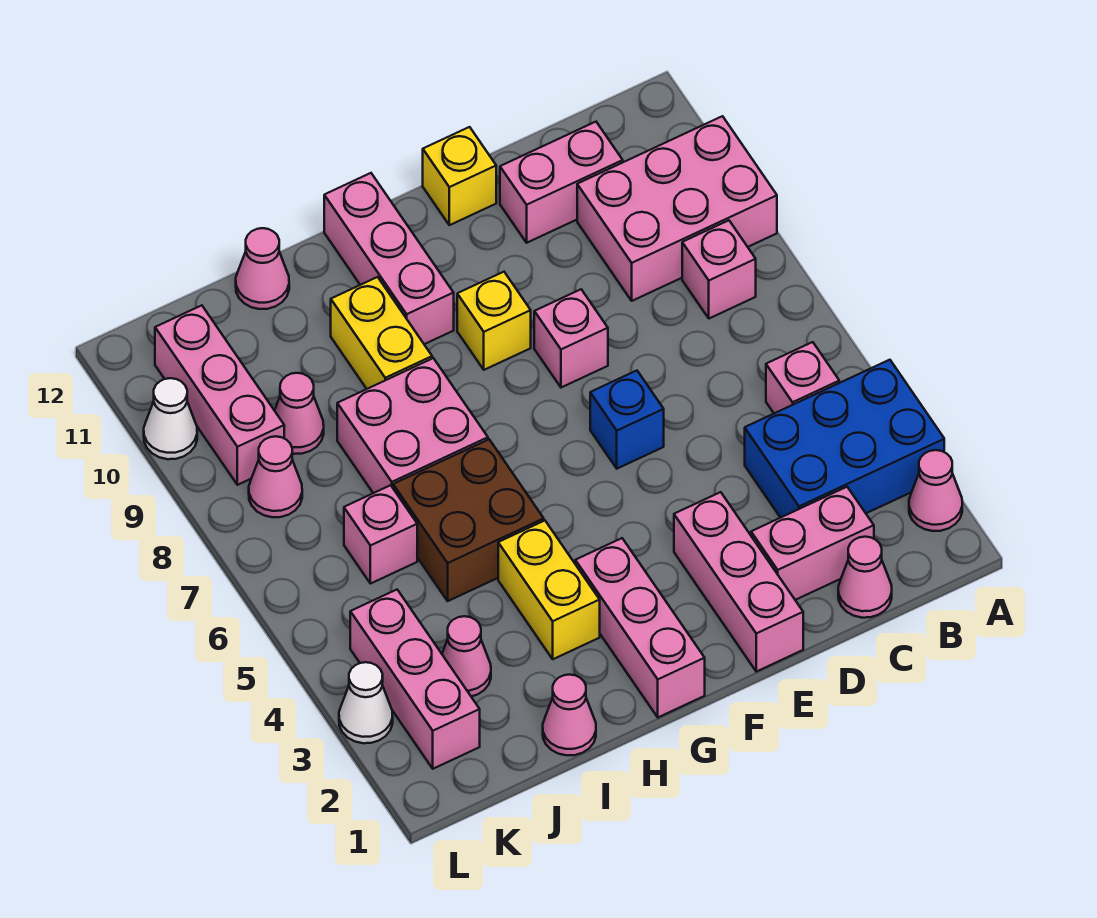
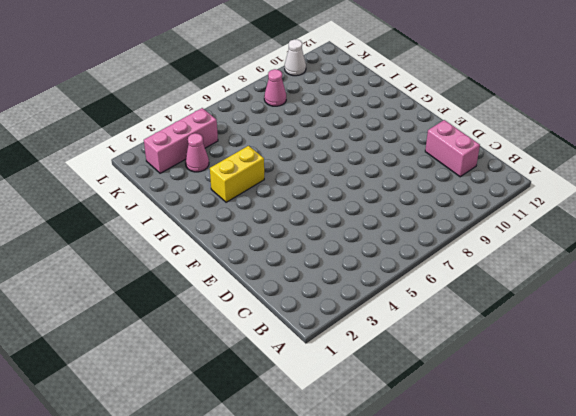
none -> pink 1x1 cone [909,450,962,531]
none -> blue 2x3 brick [745,360,944,518]
none -> pink 2x3 brick [577,116,777,301]

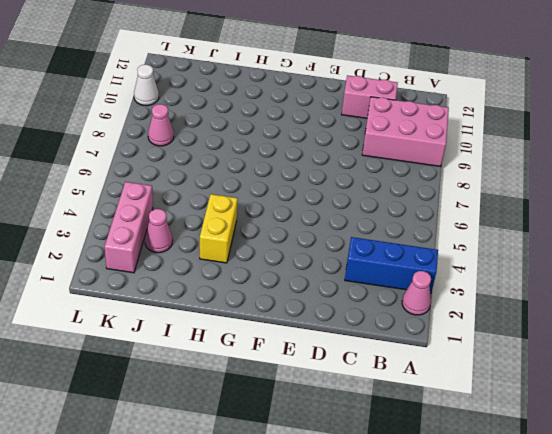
blue 1x3 brick [345,237,438,293] -> blue 2x3 brick [745,360,944,518]
none -> pink 1x1 brick [766,342,839,413]
none -> pink 1x1 brick [682,220,756,318]
none -> pink 1x1 cone [838,537,892,618]

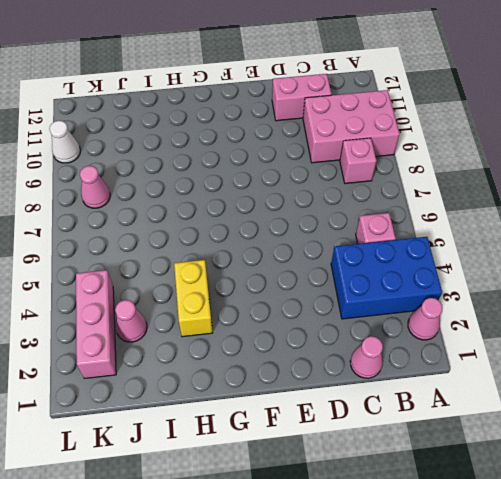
none -> pink 1x2 brick [751,487,874,600]
none -> pink 1x3 brick [674,492,803,672]
none -> blue 1x1 brick [590,371,664,469]

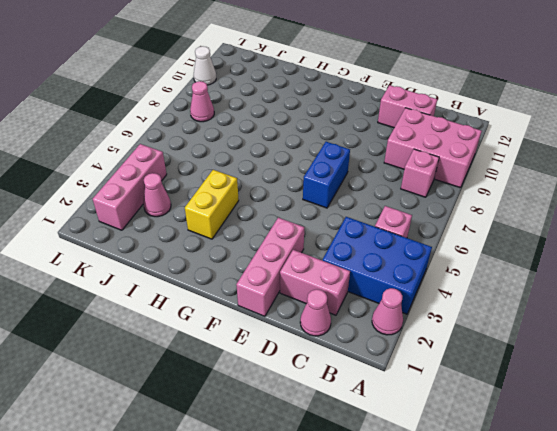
blue 1x2 brick [303,142,350,208] -> blue 1x1 brick [590,371,664,469]
none -> pink 1x1 brick [534,289,608,388]
none -> yellow 1x1 brick [423,127,496,225]
none -> yellow 1x1 brick [457,272,531,370]

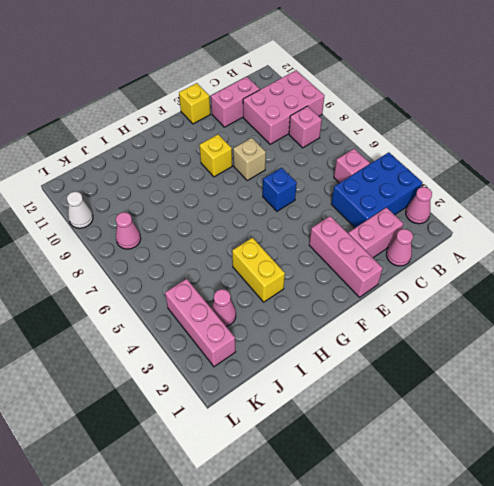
tan 1x1 brick [233,138,266,180] -> pink 1x1 brick [534,289,608,388]
none -> pink 1x3 brick [575,538,705,717]
none -> pink 1x3 brick [324,173,454,344]
none -> brown 2x2 brick [393,440,544,601]

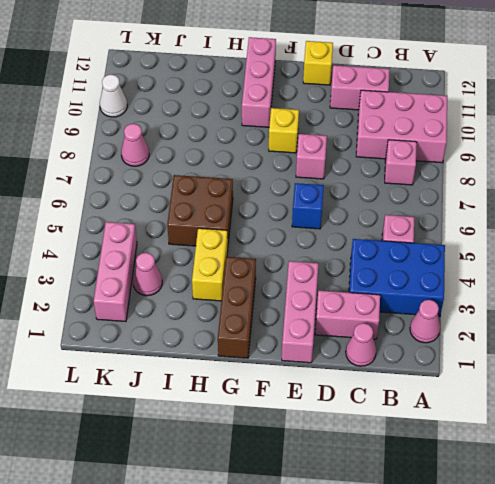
brown 1x3 brick [218,257,256,358] -> pink 1x3 brick [575,538,705,717]
none -> pink 2x2 brick [337,358,488,493]
none -> yellow 1x2 brick [331,277,432,389]
none -> pink 1x1 cone [543,675,596,755]

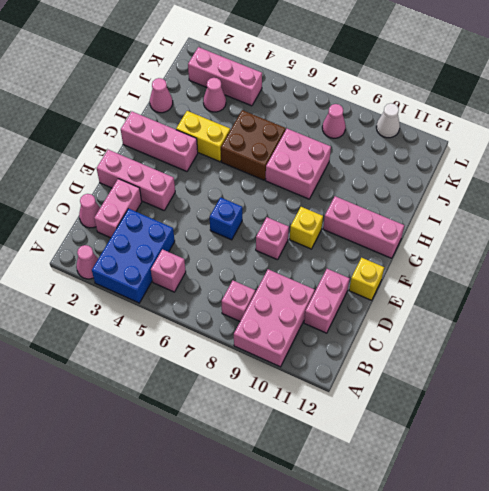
none -> yellow 1x2 brick [331,277,432,389]
none -> pink 1x1 cone [236,228,289,309]
none -> pink 1x1 brick [344,485,417,584]

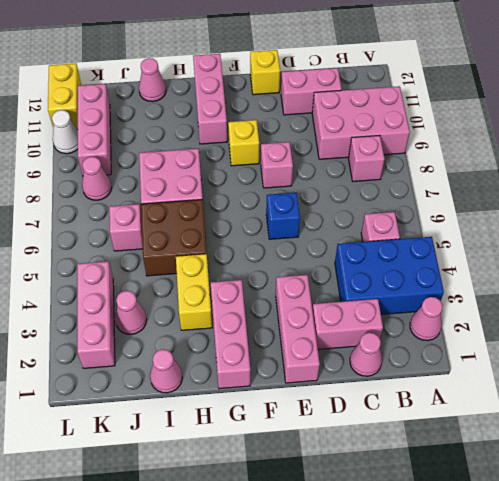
yellow 1x2 brick [48,63,81,130] -> yellow 1x2 brick moved to [331,277,432,389]
none -> pink 1x1 cone [275,373,324,454]
none -> white 1x1 cone [339,662,393,743]

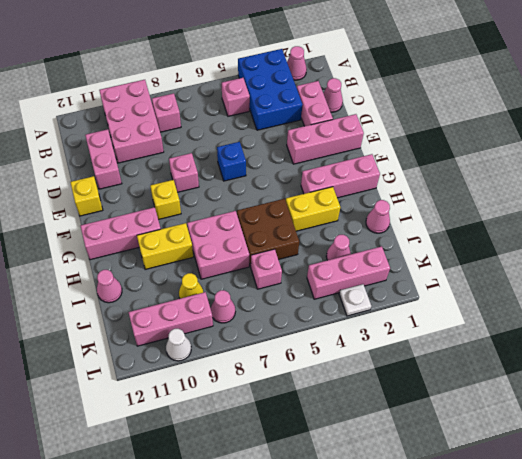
yellow 1x1 cone [179,273,203,299] -> pink 1x1 cone [275,373,324,454]
white 1x1 plate [339,284,371,316] -> white 1x1 cone [339,662,393,743]

